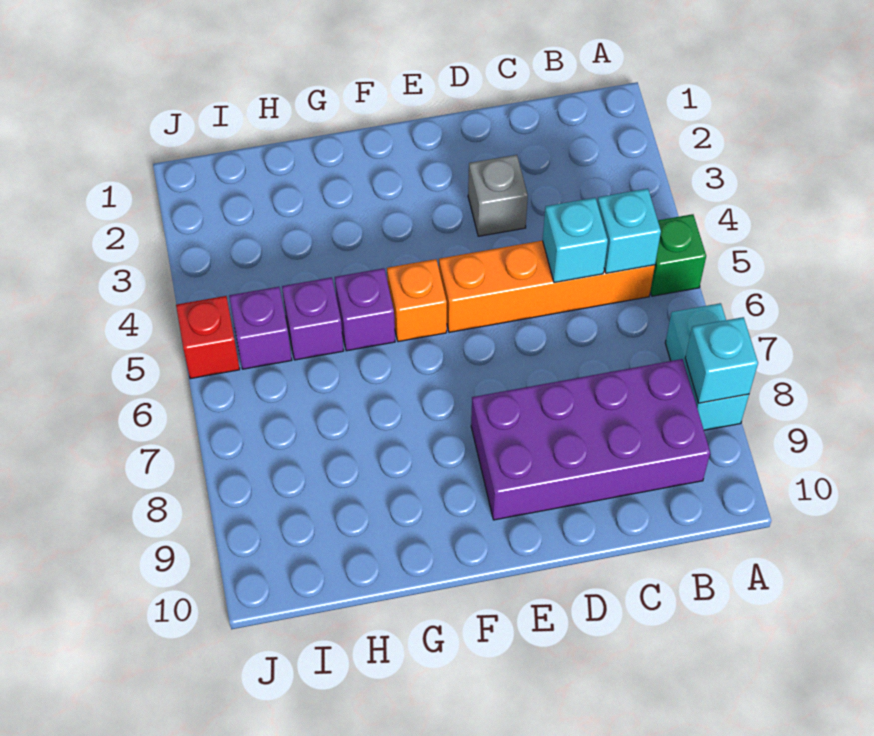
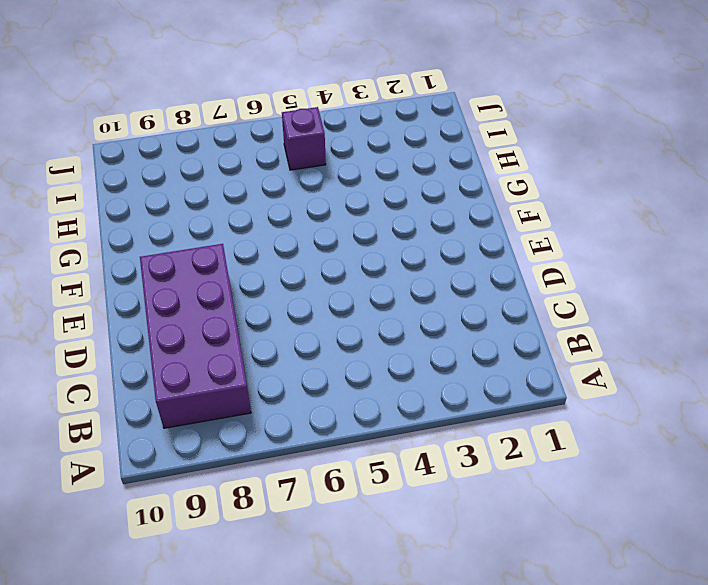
none -> green 1x1 brick [650,214,706,296]
none -> cyan 1x2 brick [665,303,749,430]
none -> orange 1x4 brick [439,241,655,332]

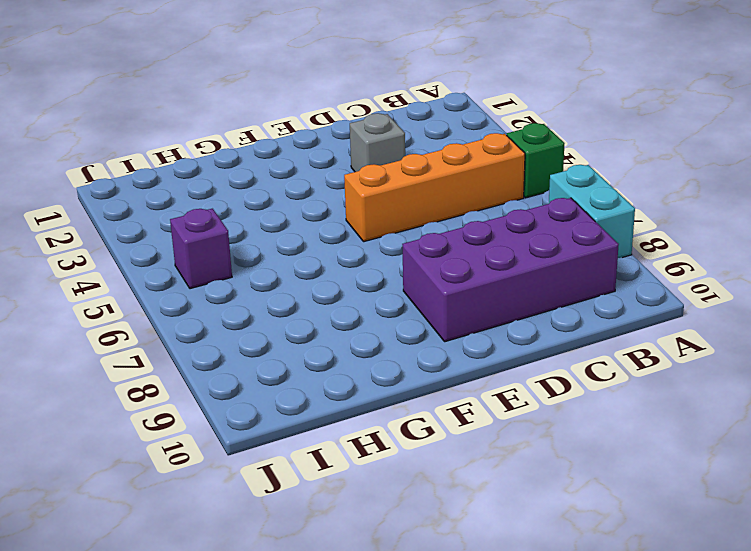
none -> orange 1x1 brick [387,259,447,342]
none -> purple 1x1 brick [335,268,395,351]
none -> purple 1x1 brick [282,277,344,360]

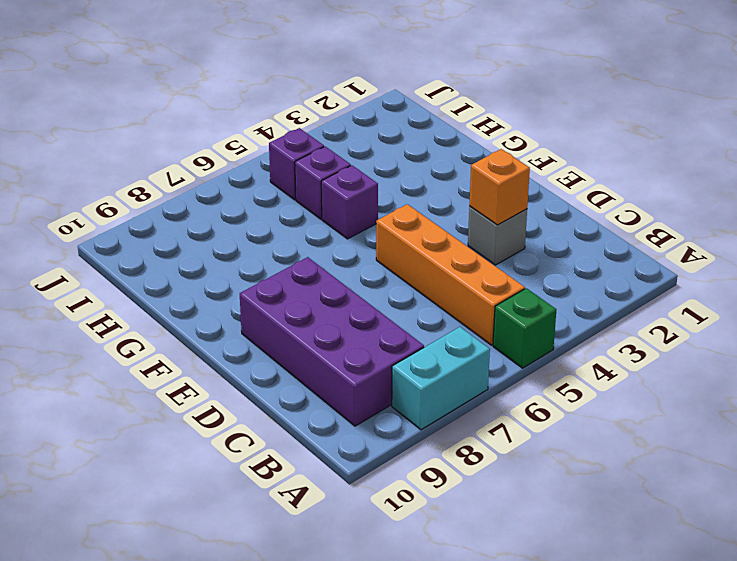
orange 1x1 brick [469,149,530,225] -> orange 1x1 brick moved to [387,259,447,342]
none -> red 1x1 brick [176,296,240,379]
none -> cyan 1x1 brick [685,317,758,403]
none -> cyan 1x1 brick [597,189,661,273]

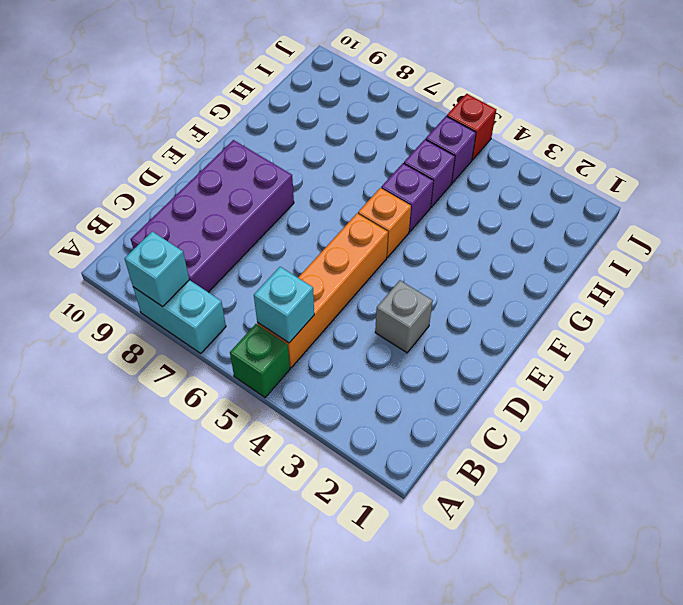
none -> cyan 1x1 brick [543,198,608,283]

